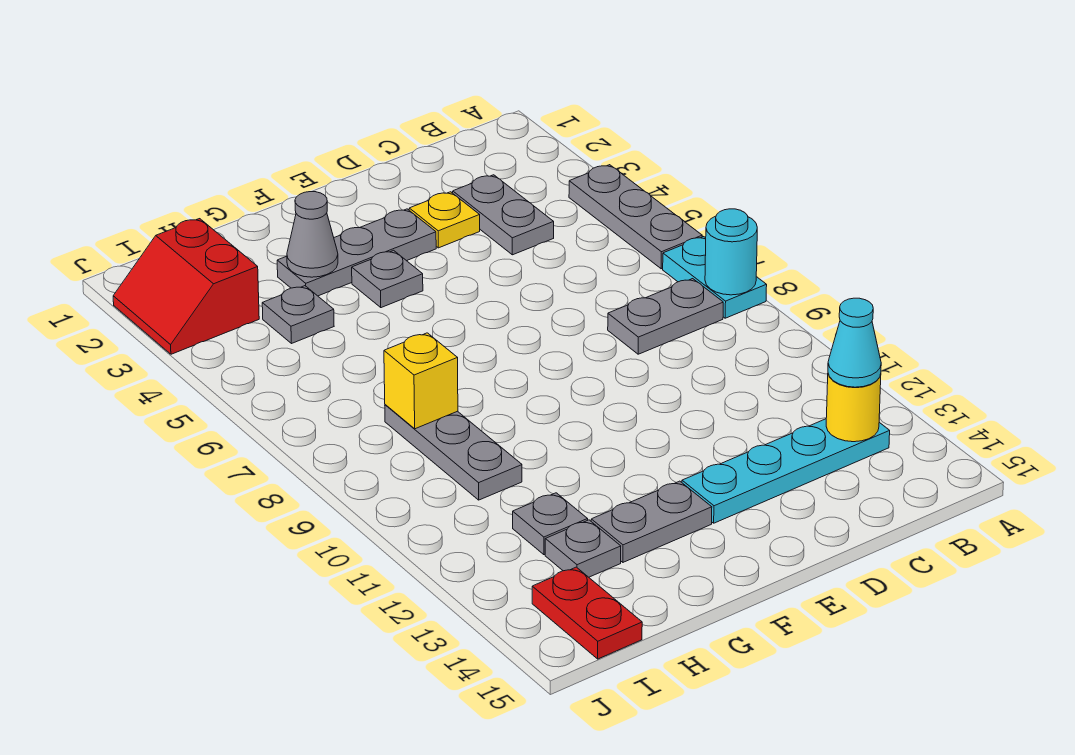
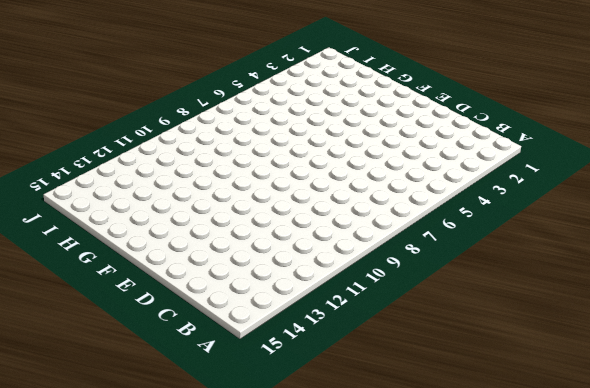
none -> grey 1x3 plate [569,165,702,269]
none -> cyan 1x2 plate [663,237,767,318]
none -> grey 1x2 plate [608,279,723,354]

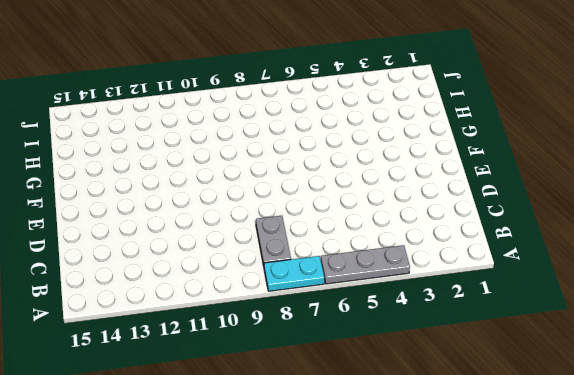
none -> cyan 1x4 plate [682,419,890,523]
none -> grey 1x2 plate [453,175,554,255]
none -> yellow 1x1 plate [409,192,480,248]

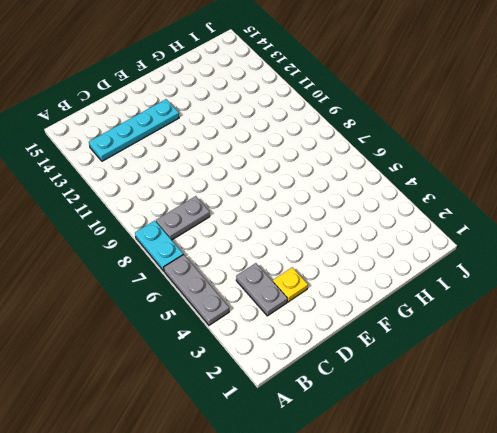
none -> grey 1x3 plate [277,209,436,296]
none -> grey 1x1 plate [352,250,423,308]
none -> grey 1x2 plate [591,481,712,562]

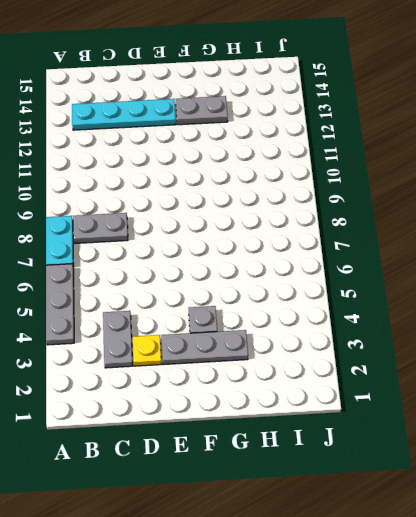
none -> grey 1x1 plate [262,286,334,344]
none -> grey 1x3 plate [385,405,522,500]
none -> grey 1x1 plate [513,493,588,555]

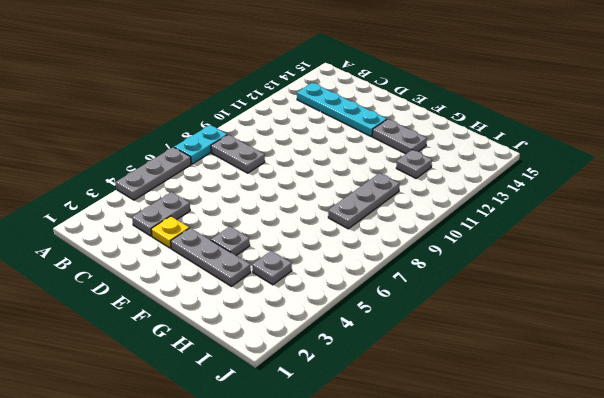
none -> grey 1x1 plate [545,520,621,577]
none -> red 2x2 slope [113,219,259,354]
none -> red 1x2 plate [532,567,642,659]

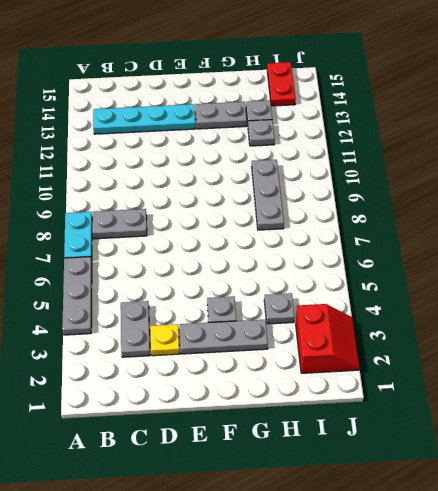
none -> cyan 1x1 round brick [705,209,757,295]
none -> yellow 1x1 round brick [826,374,881,442]
none -> grey 1x1 cone [287,192,338,277]

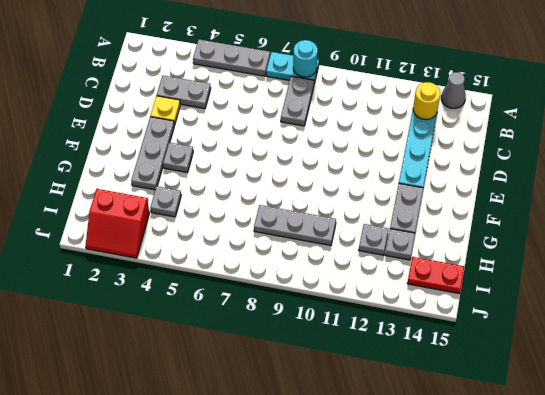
grey 1x1 cone [441,72,466,108] -> grey 1x1 cone moved to [287,192,338,277]
none -> yellow 1x1 brick [384,333,458,429]
none -> cyan 1x1 cone [828,298,881,387]

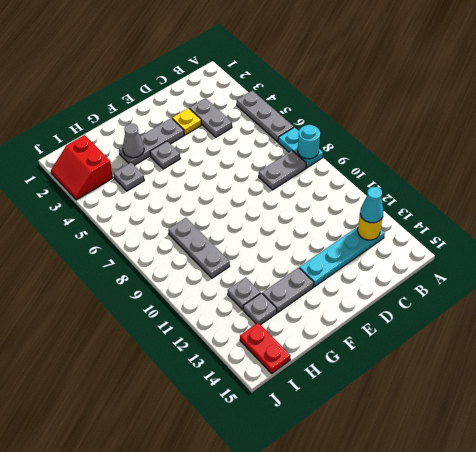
none -> yellow 1x1 brick [384,333,458,429]

